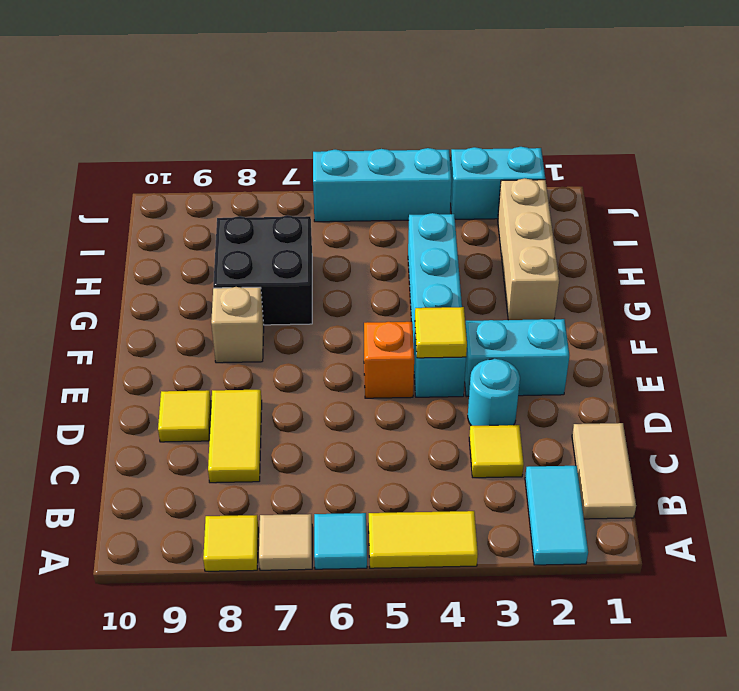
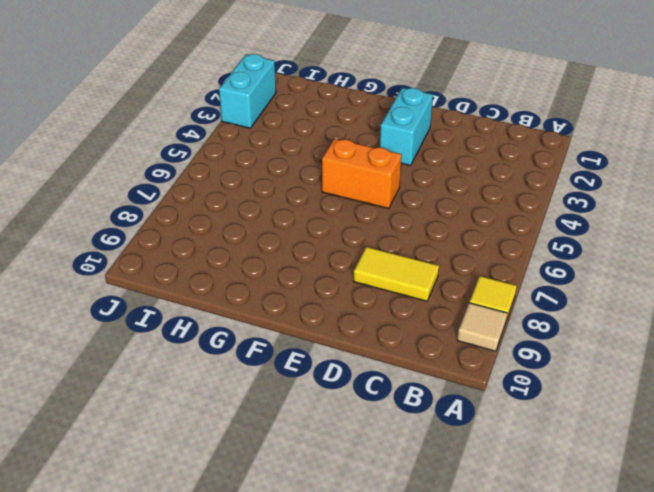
tan 1x1 tile [457,303,507,351] -> tan 1x1 tile moved to [259,514,312,570]
orange 1x2 brick [322,139,402,209] -> orange 1x1 brick [364,322,414,398]
none -> cyan 1x2 tile [525,466,588,565]
none -> yellow 1x2 tile [369,511,478,568]
none -> cyan 1x1 tile [314,513,367,569]

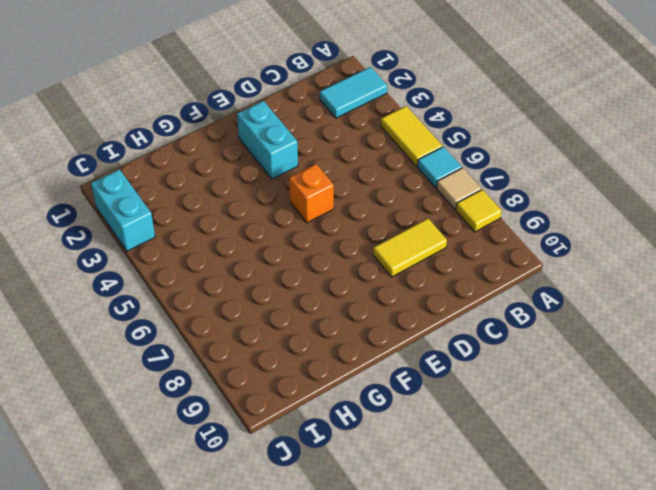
none -> tan 1x2 tile [572,423,636,519]
none -> yellow 1x1 tile [469,425,524,478]
none -> cyan 1x1 round brick [468,359,520,426]

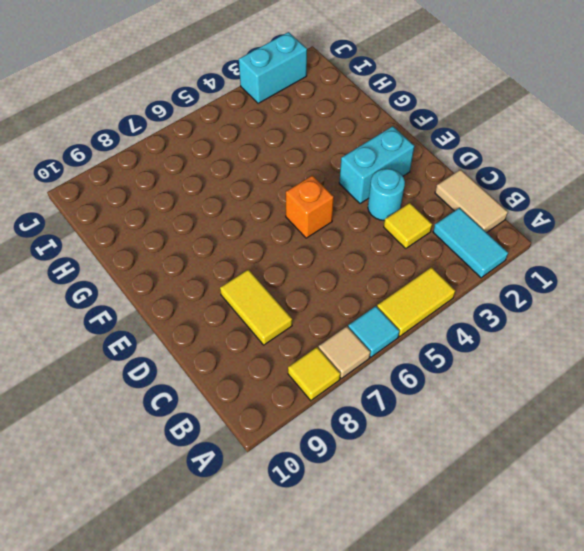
none -> yellow 1x1 tile [158,390,211,442]
none -> cyan 1x4 brick [408,213,466,397]
none -> tan 1x1 brick [211,287,264,363]

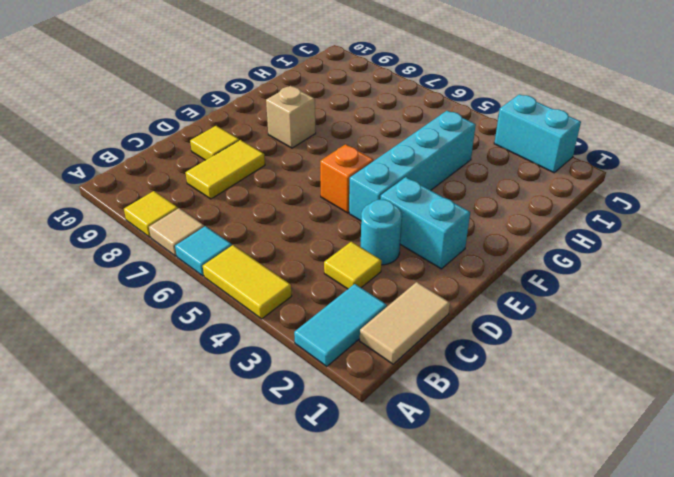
none -> tan 1x3 brick [498,178,559,320]
none -> black 2x2 brick [213,215,312,325]
none -> cyan 1x3 brick [313,148,452,222]

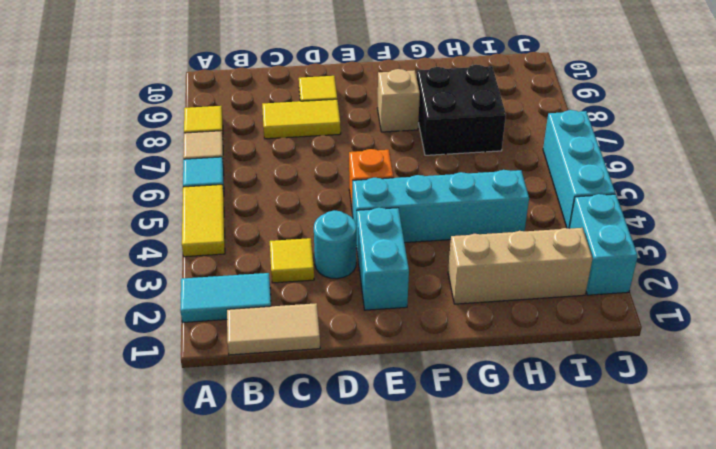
none -> yellow 1x1 tile [415,307,467,358]

